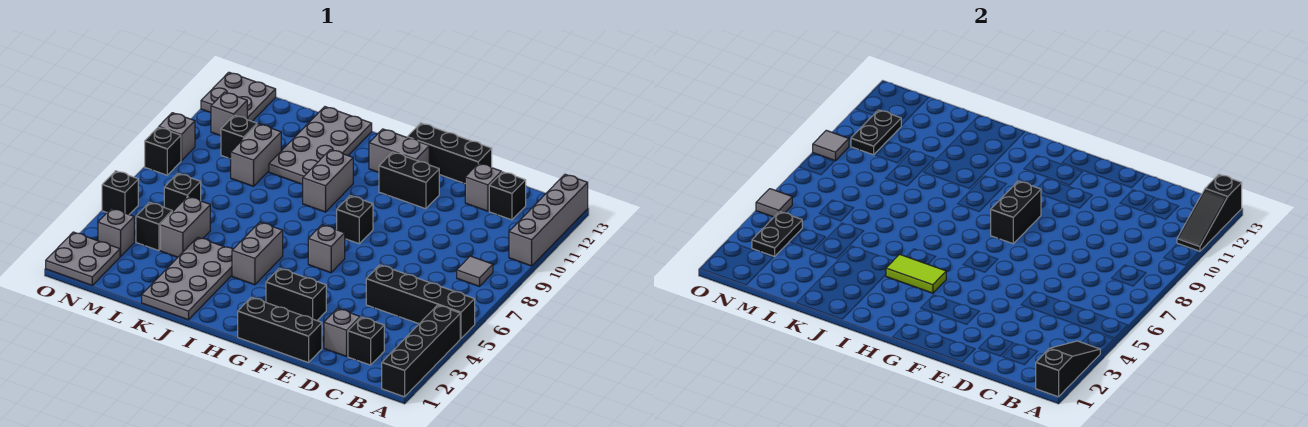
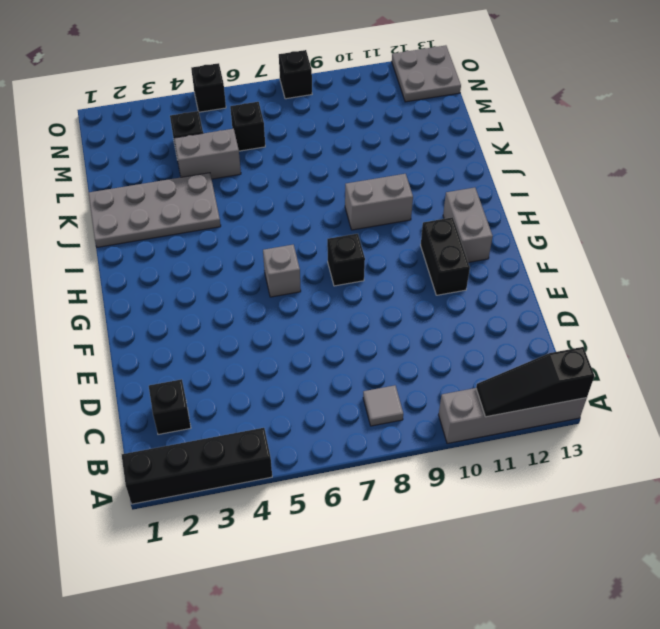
none -> black 1x4 brick [366,265,475,339]
none -> black 1x1 brick [489,172,526,220]
none -> grey 1x1 brick [324,309,360,357]
none -> grey 1x1 brick [465,163,502,211]

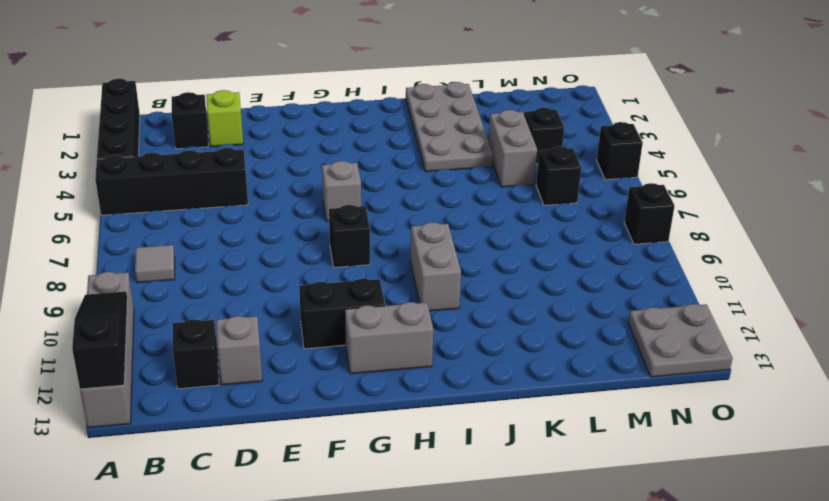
lime 1x1 brick [206,90,243,147] -> grey 1x1 brick [324,309,360,357]
none -> black 1x3 brick [238,297,322,363]
none -> black 1x3 brick [407,123,492,184]
none -> black 1x2 brick [266,268,326,321]
none -> grey 1x2 brick [232,222,283,285]

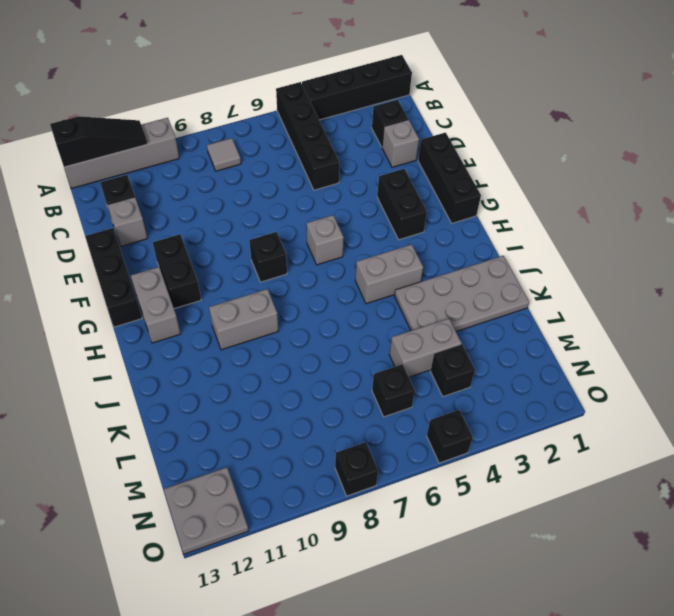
none -> grey 2x4 plate [269,107,372,184]
none -> grey 1x2 brick [231,124,281,186]
none -> black 1x1 brick [221,115,257,159]
none -> grey 2x2 plate [46,232,120,285]

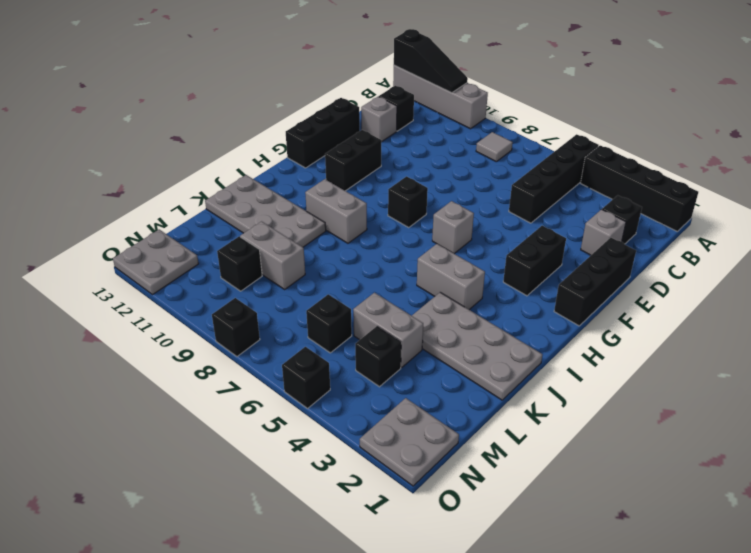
none -> grey 1x2 brick [369,129,429,172]
none -> grey 1x1 brick [98,208,134,256]
none -> grey 1x1 brick [211,92,247,136]
none -> grey 1x1 brick [159,113,195,161]

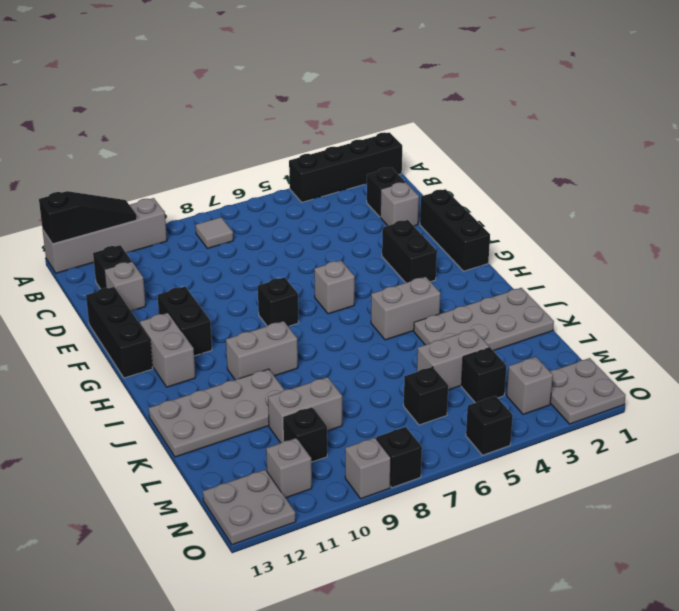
none -> black 1x4 brick [366,265,475,339]
none -> black 1x3 slope [1036,341,1100,397]
none -> black 1x2 brick [991,181,1041,244]
none -> lime 1x2 tile [886,254,946,293]

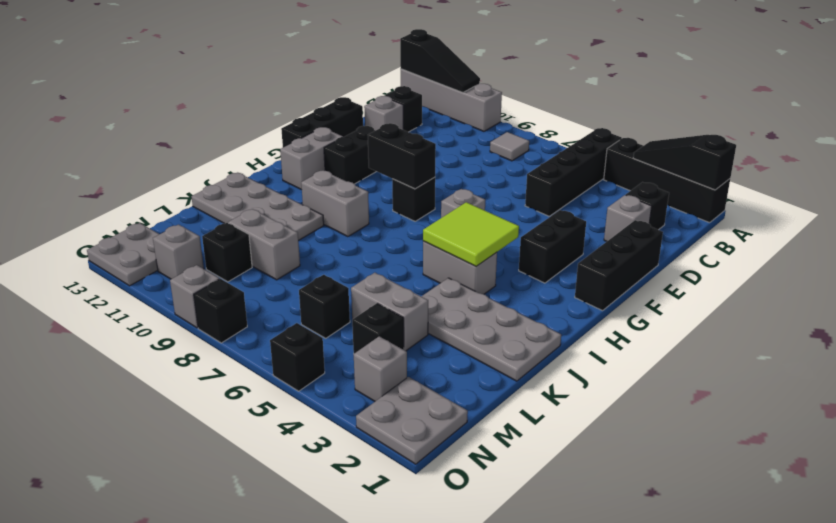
lime 2x2 tile [423,202,519,266] -> lime 1x2 tile [886,254,946,293]
none -> black 1x2 plate [752,212,802,256]
none -> black 1x2 plate [851,110,901,155]
none -> grey 1x1 tile [756,189,792,217]
none -> grey 1x1 tile [813,130,849,161]

